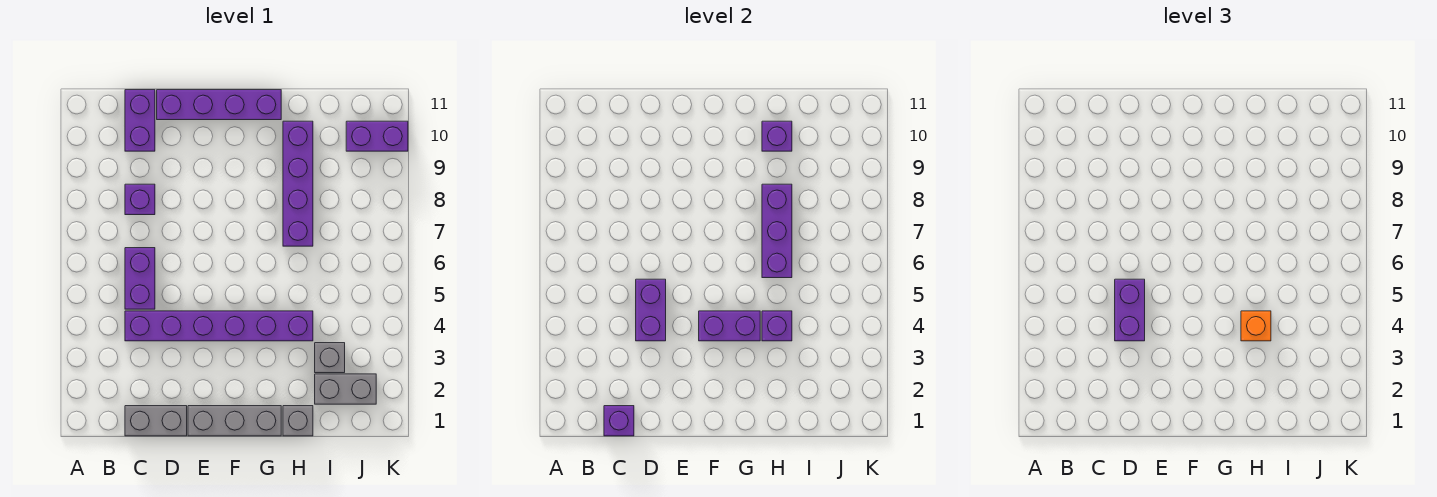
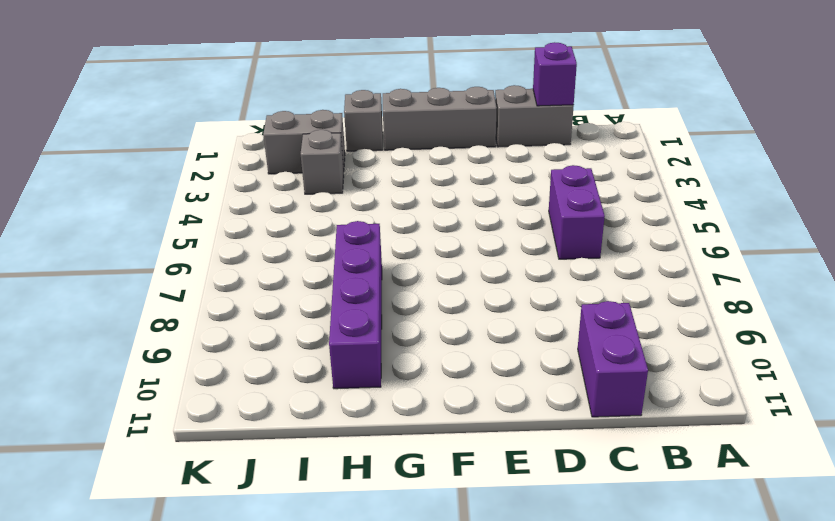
none -> purple 1x6 brick [125,311,313,341]
none -> purple 1x1 brick [125,184,155,215]
none -> purple 1x4 brick [157,90,281,120]

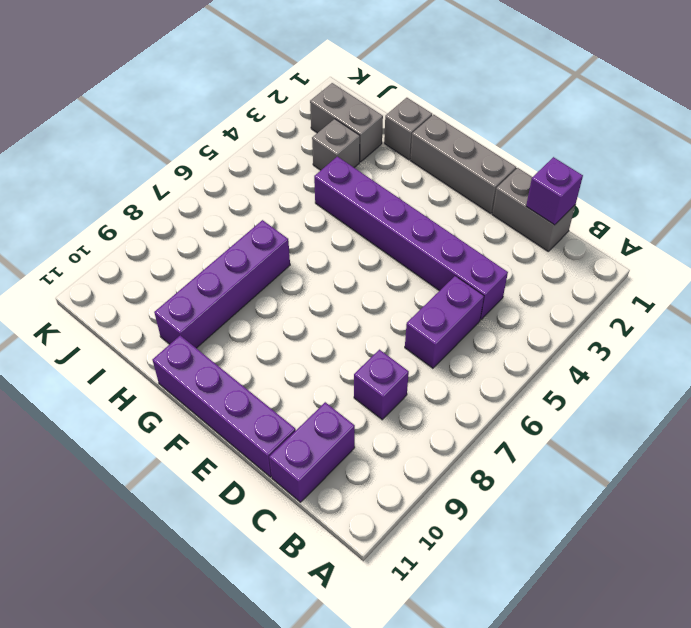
none -> purple 1x2 brick [346,121,408,151]
none -> purple 1x2 brick [636,279,666,341]
none -> purple 1x2 brick [699,311,760,341]

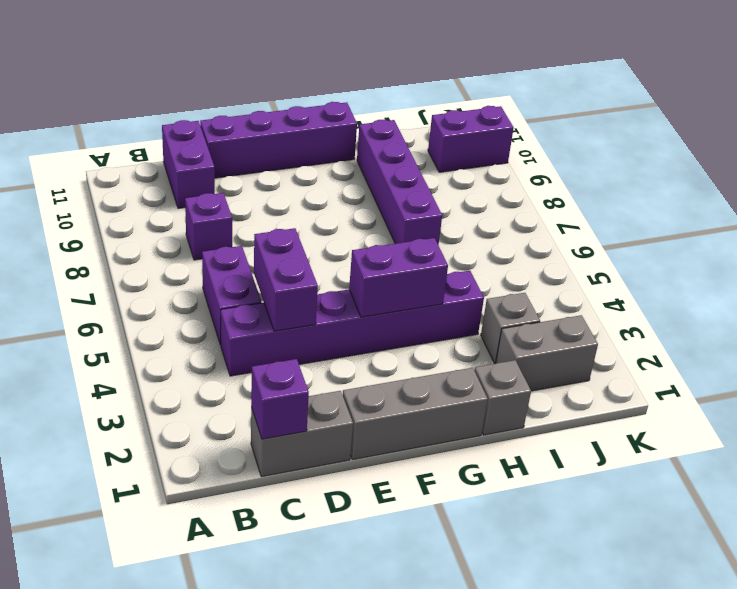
none -> purple 1x1 brick [762,311,792,341]
none -> purple 1x3 brick [762,184,792,278]
none -> purple 1x1 brick [762,121,792,151]

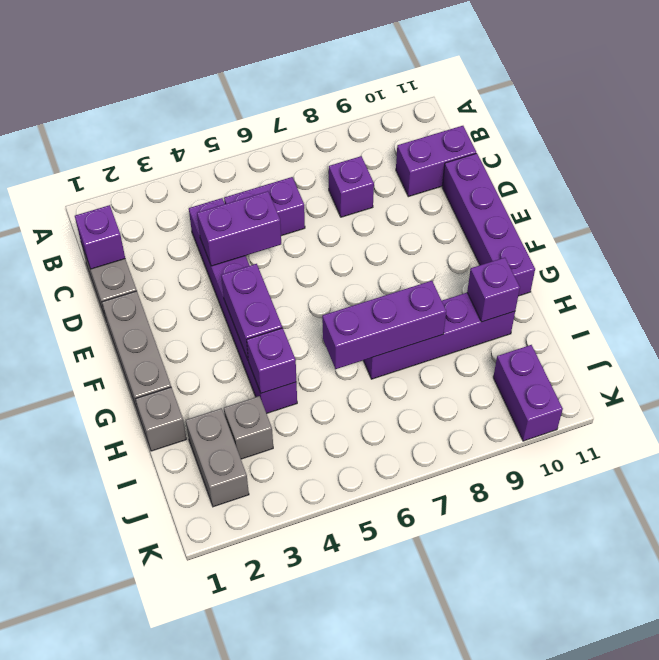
none -> purple 1x2 brick [1115,279,1145,341]
none -> orange 1x1 brick [1241,311,1271,341]

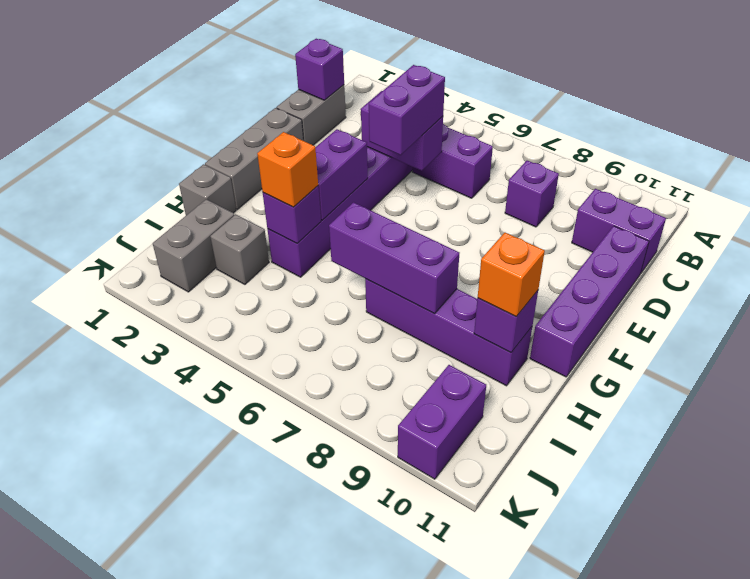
purple 1x2 brick [369,65,445,155] -> purple 1x2 brick turned to [1115,279,1145,341]
orange 1x1 brick [478,232,545,317] -> none

